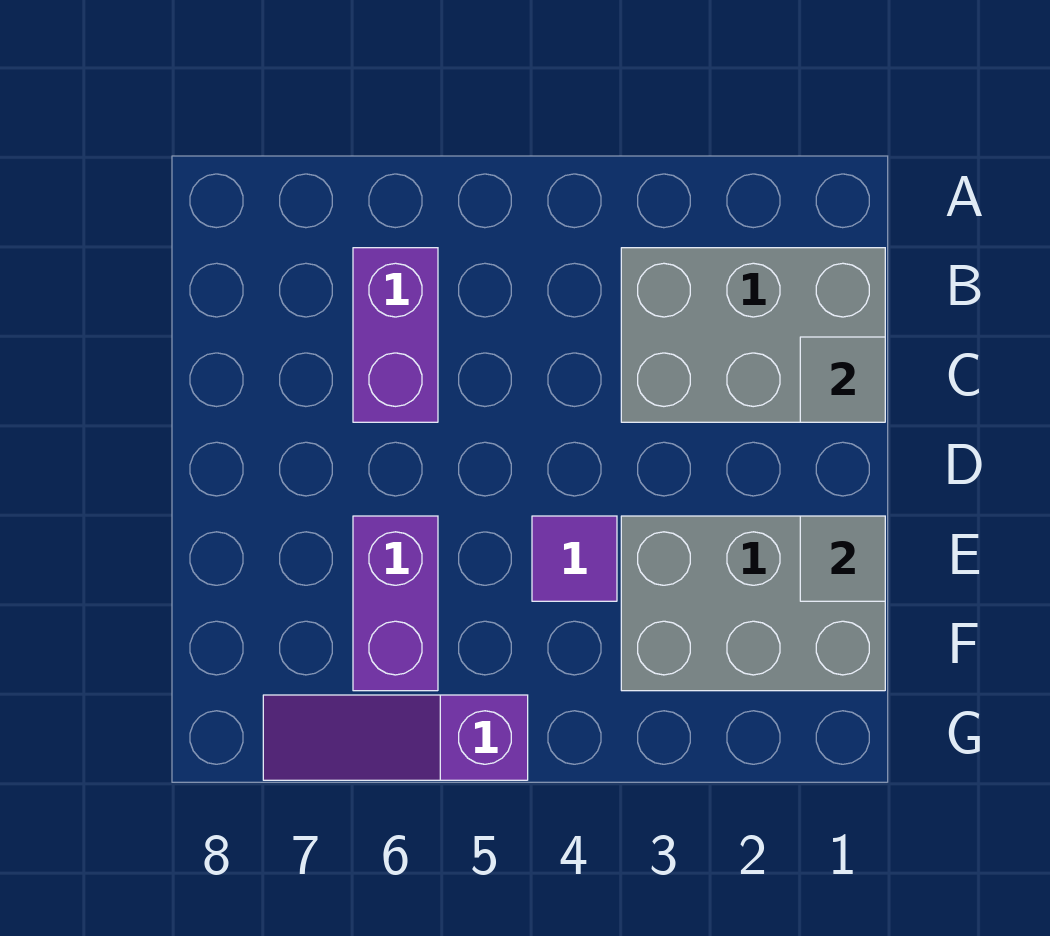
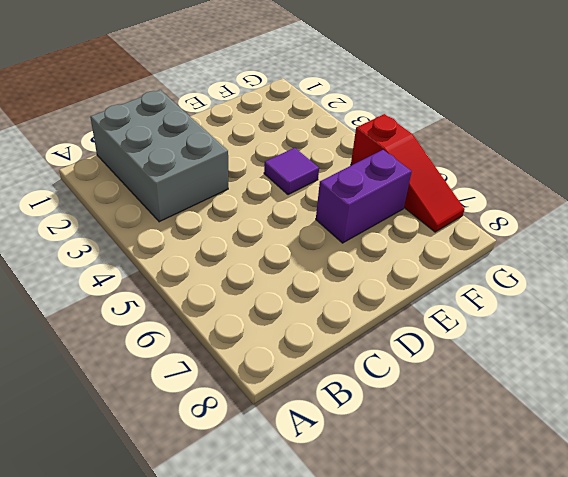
red 1x3 slope [351,114,464,232] -> purple 1x3 slope [263,695,528,780]
none -> purple 1x2 brick [353,248,438,422]
none -> grey 2x3 brick [621,516,885,691]

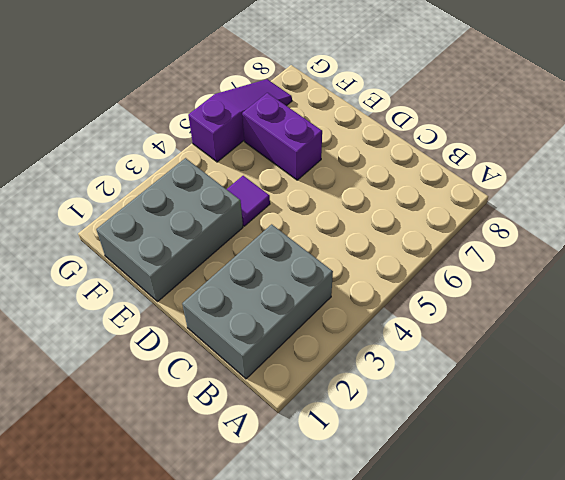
none -> purple 1x2 brick [353,248,438,422]
none -> grey 1x1 tile [800,337,885,422]

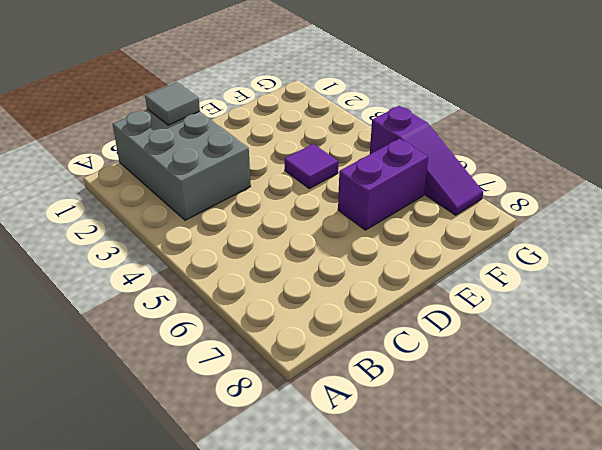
none -> purple 1x2 brick [353,248,438,422]
none -> grey 2x3 brick [621,516,885,691]

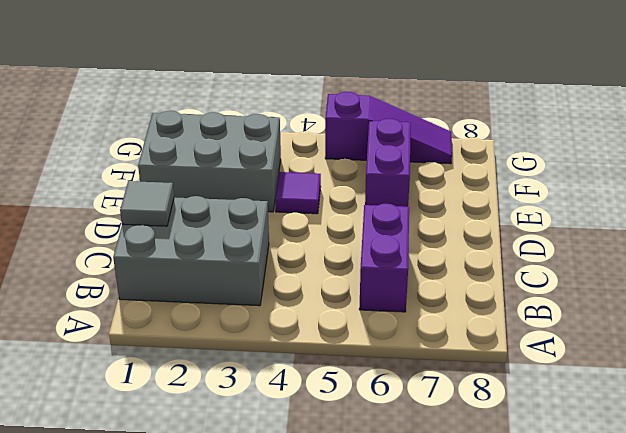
none -> grey 1x1 tile [800,516,885,601]

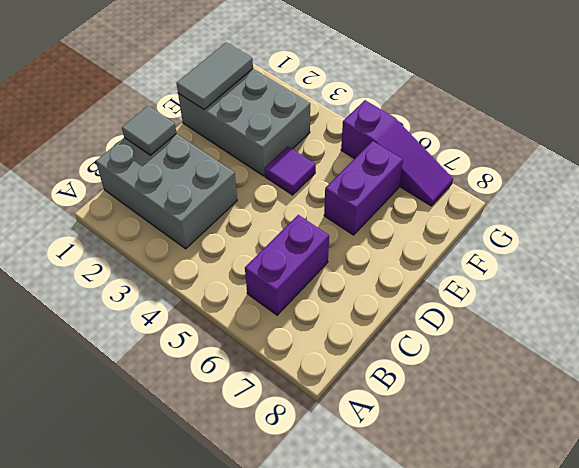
grey 1x2 tile [176,42,253,109] -> grey 1x1 tile [800,516,885,601]

